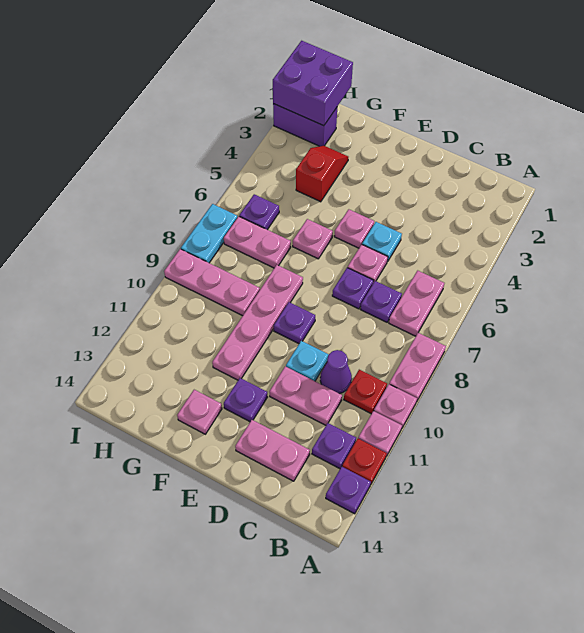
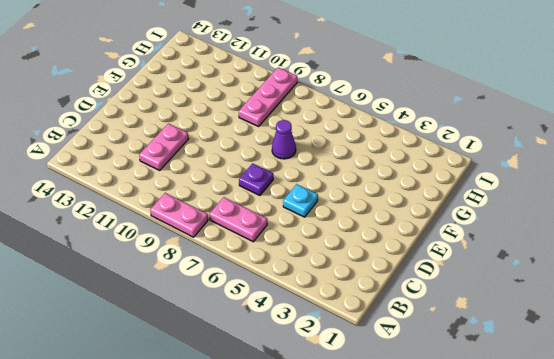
purple 1x1 cone [272,120,296,159] -> purple 1x1 cone moved to [320,350,352,394]
none -> pink 1x1 plate [374,385,417,429]
none -> pink 1x1 plate [358,411,402,456]
none -> red 1x1 plate [342,439,387,485]

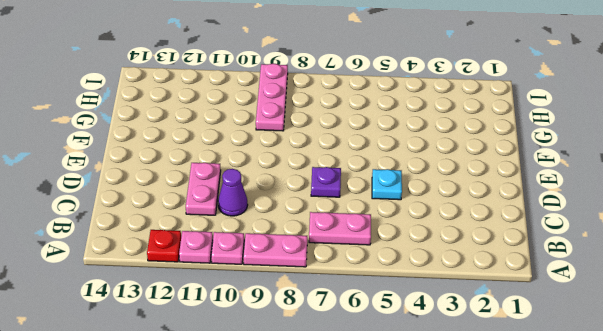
none -> purple 1x1 plate [326,467,371,514]
none -> red 1x1 plate [344,370,387,414]
none -> purple 1x1 plate [312,423,356,469]

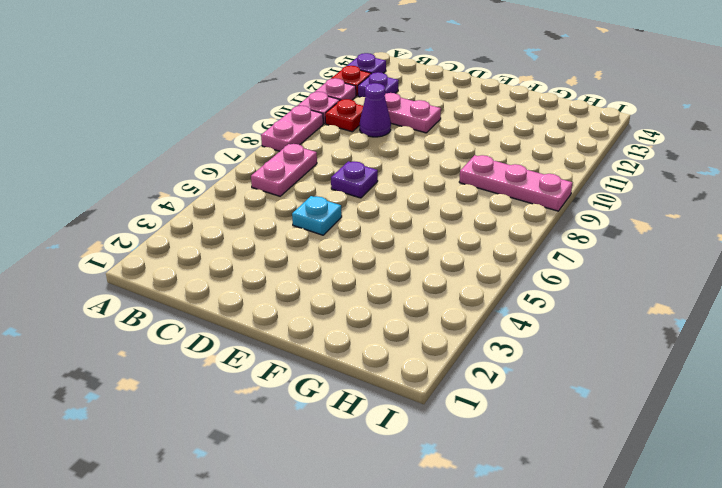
none -> purple 1x1 plate [360,281,402,322]
none -> pink 1x2 plate [235,420,310,481]
none -> pink 1x1 plate [348,245,388,283]

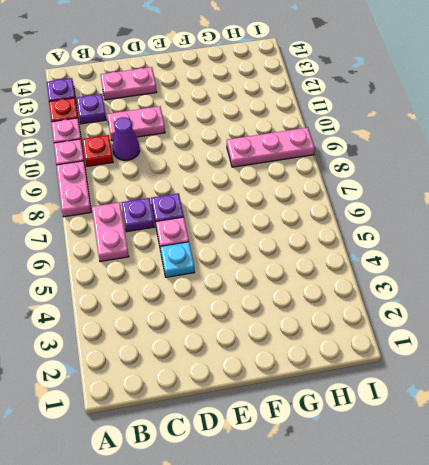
none -> cyan 1x1 plate [286,341,328,381]
none -> pink 1x1 plate [334,209,374,248]
none -> purple 1x1 plate [274,302,315,344]

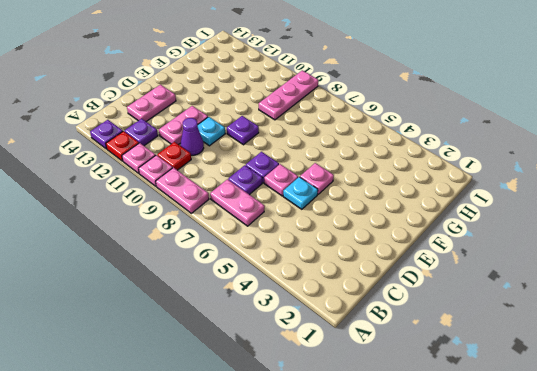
none -> purple 1x1 plate [224,378,267,422]
none -> pink 1x1 plate [293,219,333,259]
none -> pink 1x4 plate [212,265,303,380]

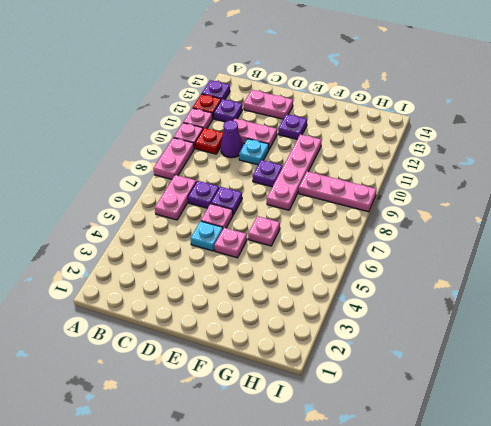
none -> pink 1x1 plate [177,390,222,434]
none -> red 1x2 slope [296,146,348,202]
none -> pink 1x2 plate [224,216,291,268]

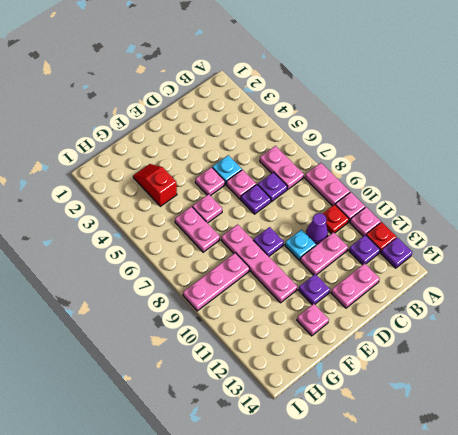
pink 1x2 plate [175,207,220,252] -> pink 1x2 plate turned to [224,216,291,268]
none -> purple 1x2 brick [273,104,337,146]
none -> purple 1x1 plate [239,194,279,230]
none -> cyan 1x2 plate [181,204,237,263]

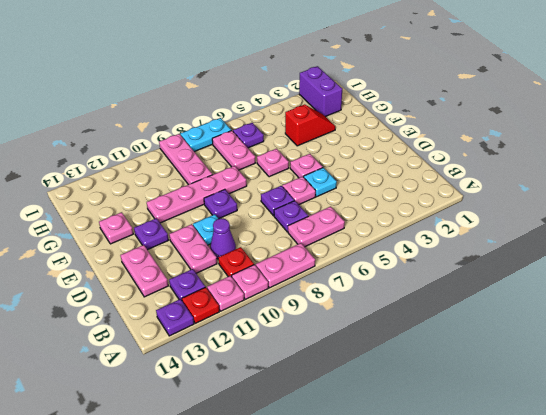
none -> purple 2x2 brick [273,41,353,126]

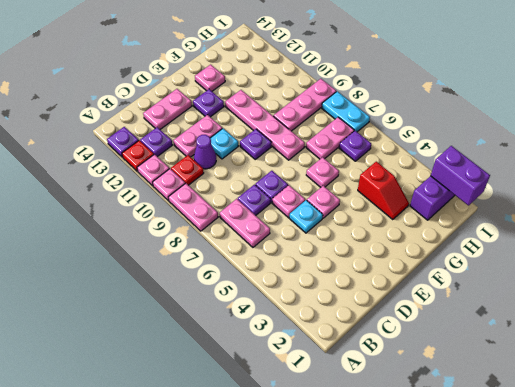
purple 1x2 brick [431,146,490,206] -> purple 2x2 brick [273,41,353,126]

